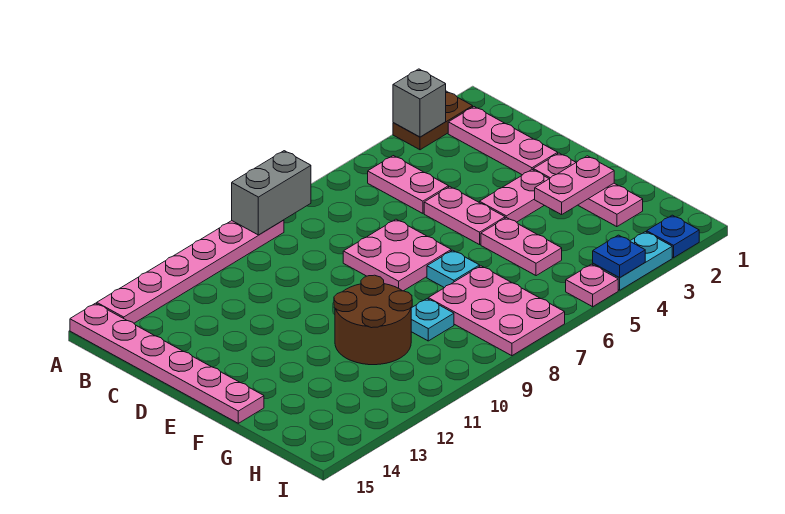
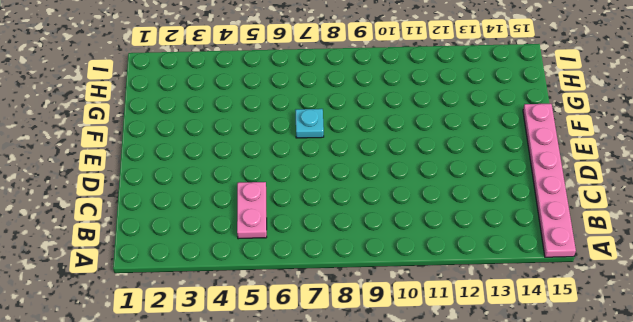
none -> brown 1x2 plate [393,91,473,150]
none -> pink 1x6 plate [97,220,284,323]
none -> pink 1x3 plate [448,107,558,175]

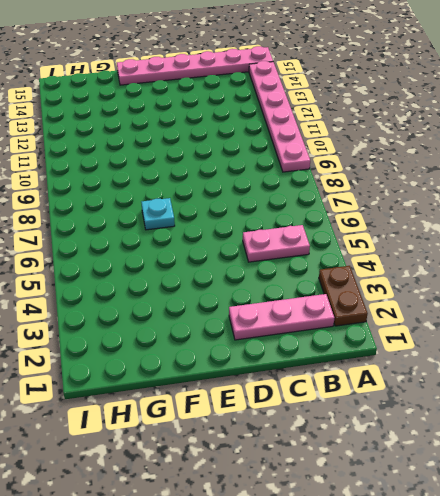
none -> pink 1x2 plate [424,187,505,245]
none -> pink 2x2 plate [343,219,451,291]
none -> pink 1x3 plate [533,153,643,227]

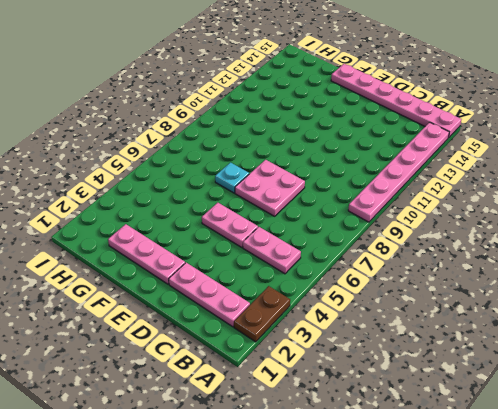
none -> pink 1x2 plate [479,170,549,222]
none -> pink 1x2 plate [481,218,562,276]
none -> brown 2x2 round brick [334,275,412,365]

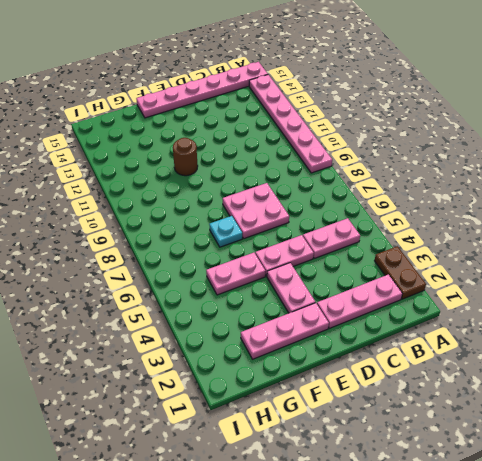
brown 1x1 round brick [173,138,198,176] -> brown 2x2 round brick [334,275,412,365]
none -> pink 2x3 plate [428,266,565,356]
none -> cyan 1x1 plate [411,299,454,341]
none -> blue 1x1 plate [647,215,699,258]

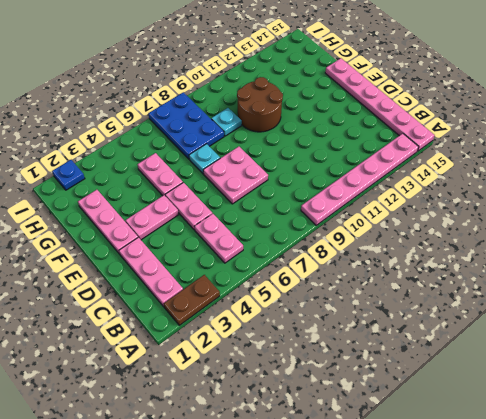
blue 2x3 plate [148,92,224,159] -> pink 2x3 plate [428,266,565,356]
none -> cyan 1x2 plate [593,232,672,290]
none -> pink 1x1 plate [566,264,618,307]
none -> grey 1x1 brick [393,69,446,137]

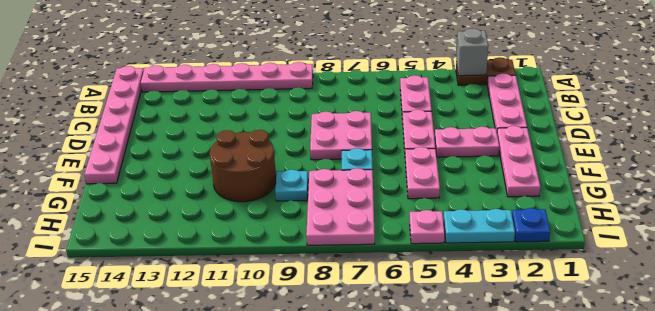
none -> grey 1x2 brick [232,151,311,235]
none -> pink 1x2 plate [535,156,614,215]
none -> blue 1x1 plate [593,235,645,277]

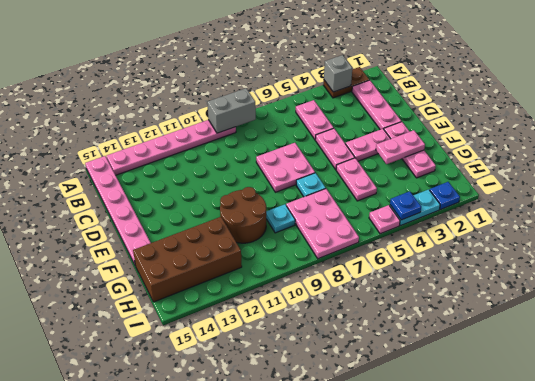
brown 2x4 brick [133,217,242,302] -> none

